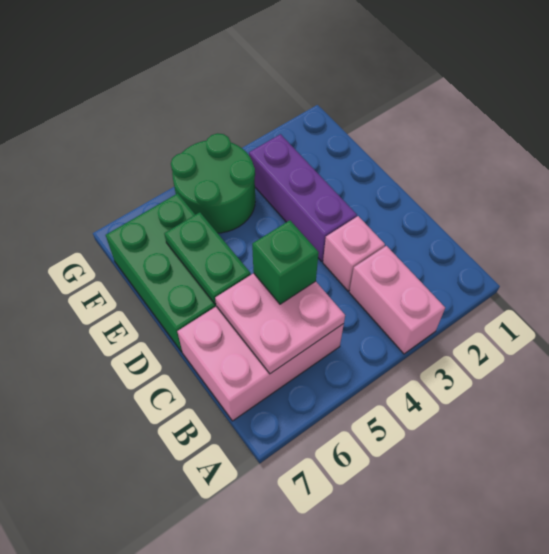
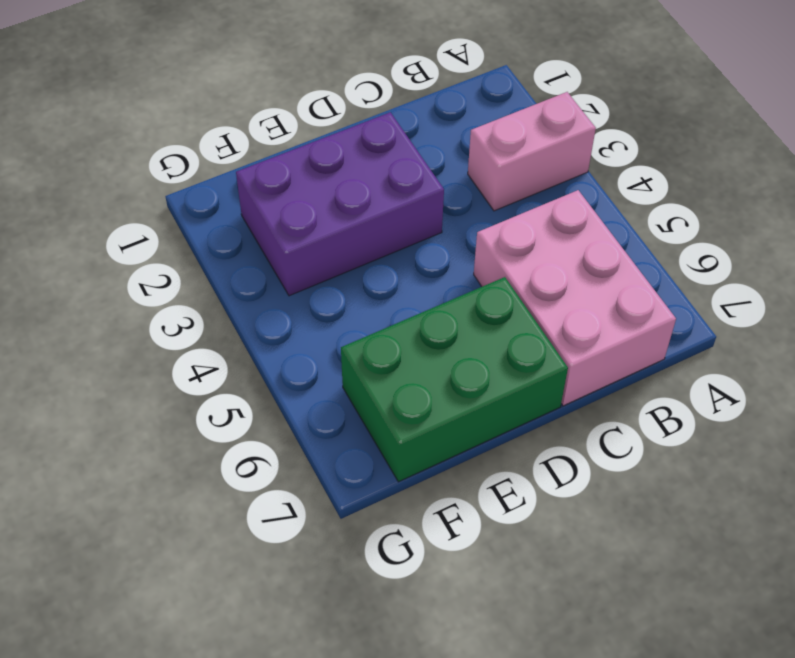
purple 2x3 brick [236,112,444,296] -> purple 1x3 brick [249,134,357,261]
none -> pink 1x1 brick [323,216,385,291]
none -> green 2x2 round brick [171,133,255,233]

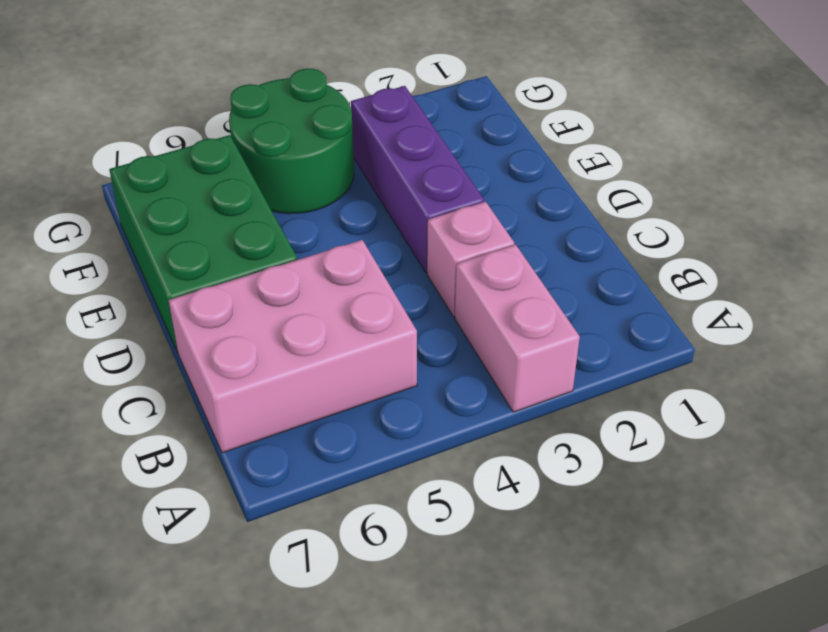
none -> pink 2x2 plate [215,273,345,374]
none -> green 1x2 plate [164,212,251,304]

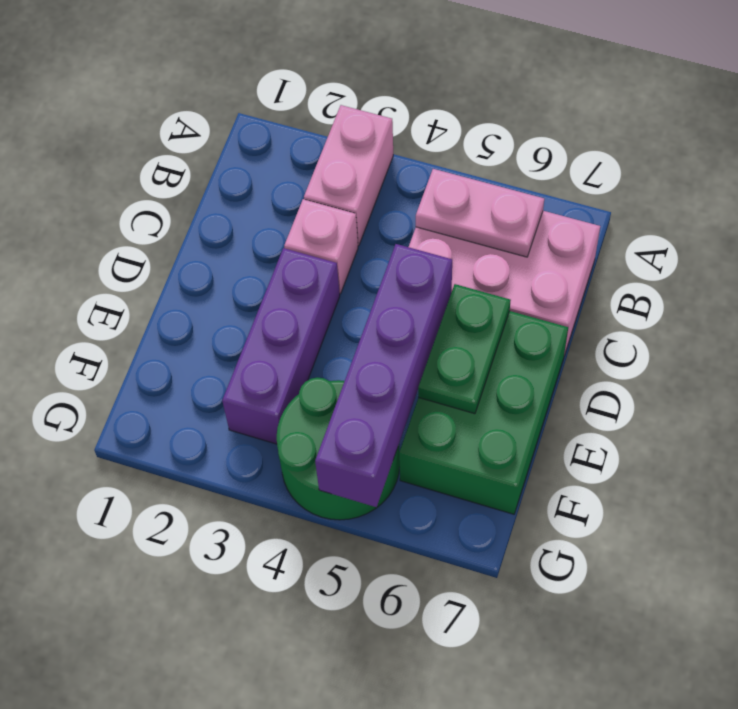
pink 1x2 plate [416,169,544,257] -> pink 2x2 plate [215,273,345,374]
purple 1x4 brick [315,244,452,507] -> none
none -> green 1x1 brick [252,220,319,304]

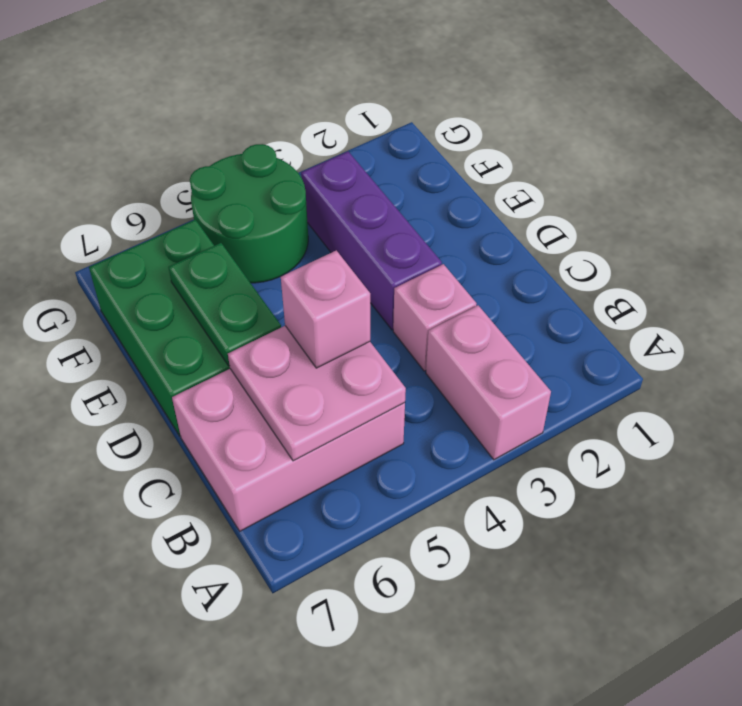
pink 1x1 brick [281,250,370,368] -> green 1x1 brick [252,220,319,304]

